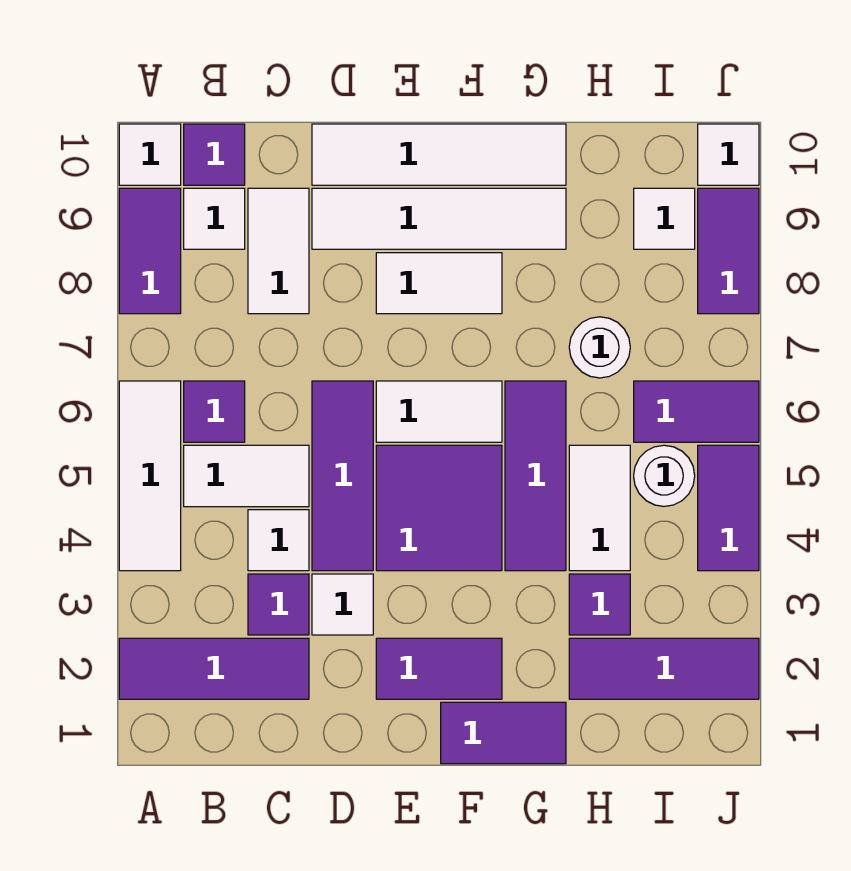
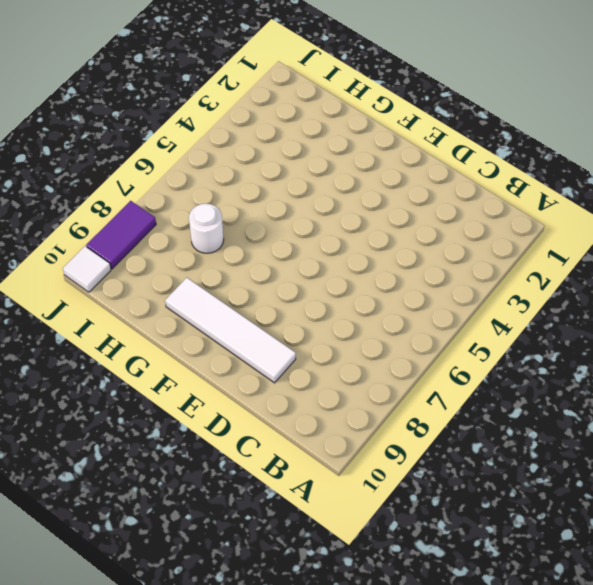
none -> purple 1x3 tile [119,638,309,699]
none -> white 1x3 tile [119,381,181,571]
none -> purple 1x2 tile [119,188,181,314]
none -> white 1x1 tile [119,124,181,185]

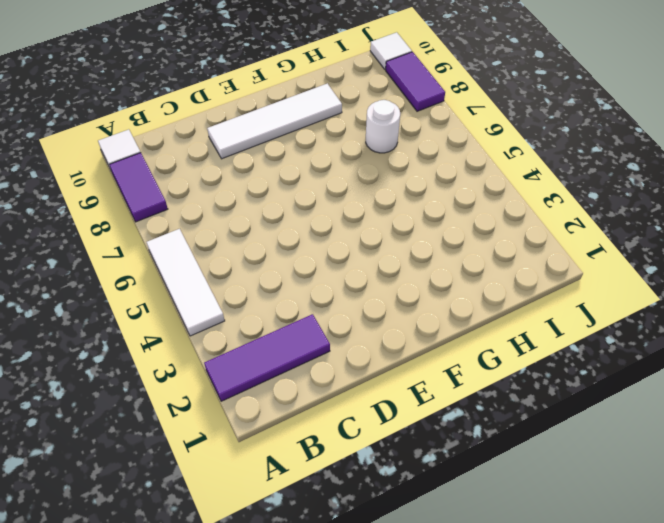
none -> white 1x2 tile [184,445,309,507]
none -> purple 1x1 tile [184,381,245,442]
none -> white 1x1 tile [184,188,245,249]
none -> purple 1x1 tile [184,124,245,185]

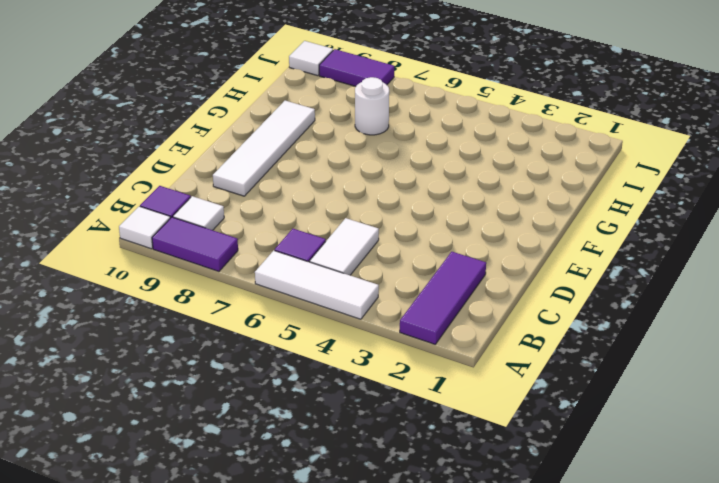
none -> purple 1x1 tile [248,574,309,635]
none -> white 1x1 tile [248,510,309,571]
none -> white 1x2 tile [248,188,309,314]
none -> white 1x1 tile [312,574,373,635]

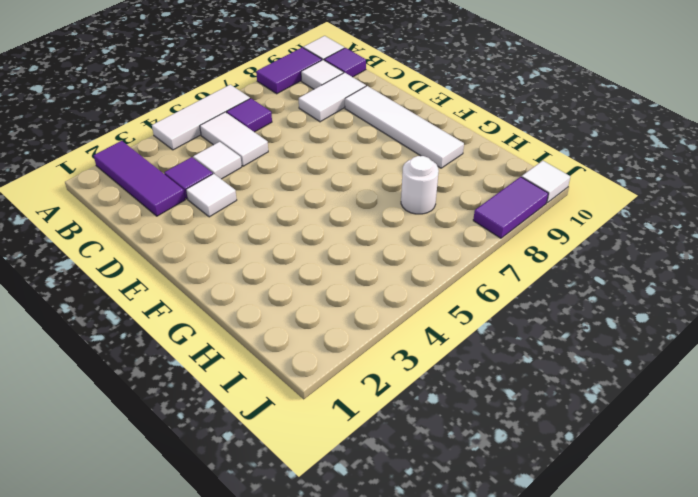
none -> purple 1x3 tile [312,381,373,571]
none -> white 1x4 tile [312,124,566,185]
none -> purple 1x2 tile [376,638,502,699]
none -> purple 2x2 tile [376,445,502,571]

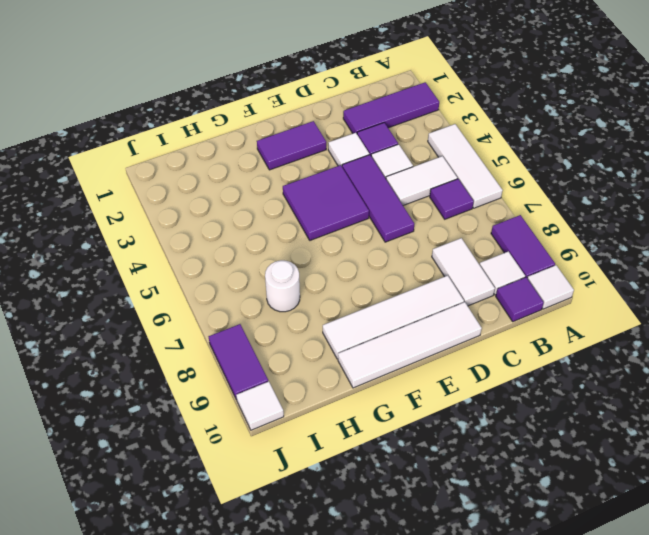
none -> white 1x2 tile [376,381,502,442]
none -> white 1x2 tile [376,253,502,314]
none -> purple 1x2 tile [441,702,566,764]
none -> purple 1x3 tile [505,381,566,571]

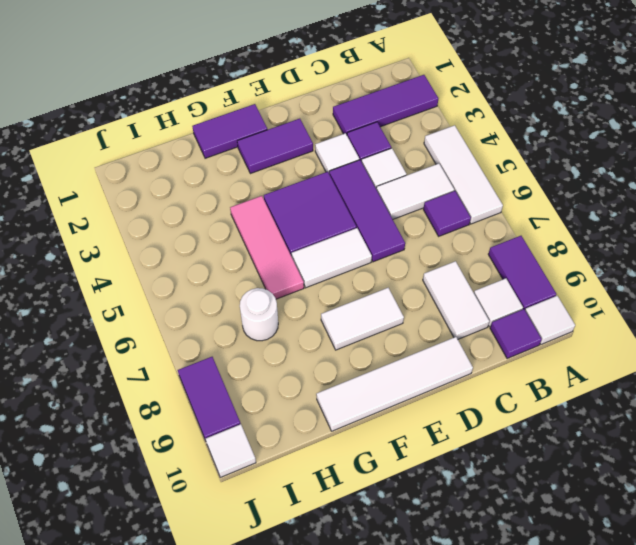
pink 1x3 tile [230,196,304,299] -> purple 1x3 tile [505,381,566,571]
none -> white 1x4 tile [312,188,566,249]
none -> purple 1x3 tile [569,638,759,699]
none -> purple 1x1 tile [569,574,630,635]
none -> white 1x2 tile [569,445,630,571]

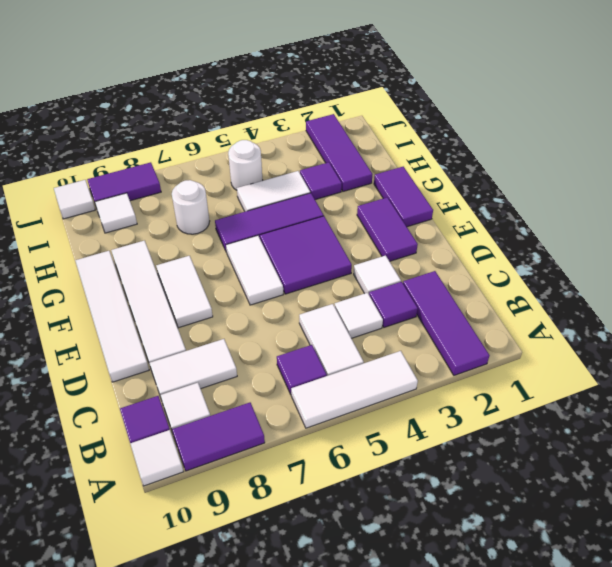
none -> purple 1x3 tile [312,381,373,571]
none -> purple 1x2 tile [634,381,759,442]
none -> purple 1x2 tile [698,445,759,571]

